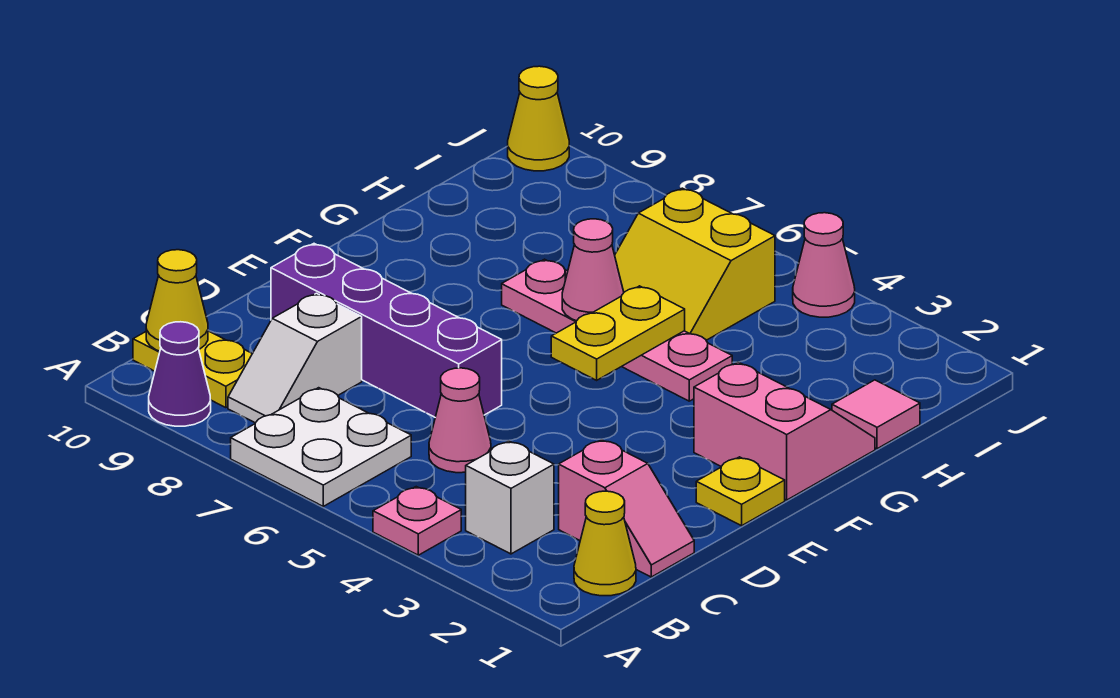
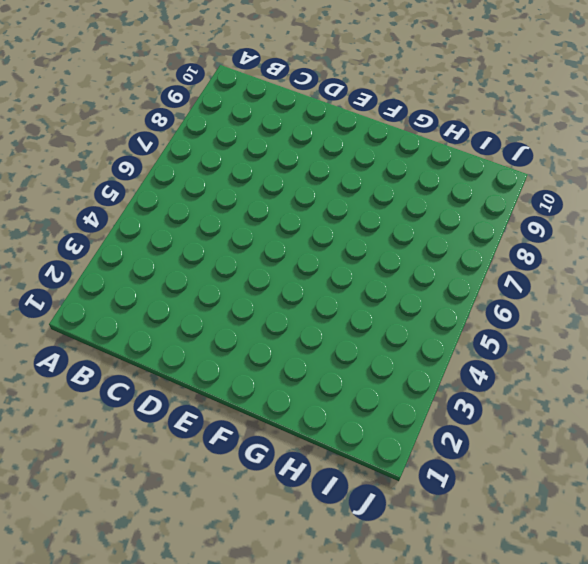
none -> pink 1x1 plate [373,487,461,555]
none -> white 2x2 plate [231,388,411,506]
none -> purple 1x1 cone [149,322,211,426]

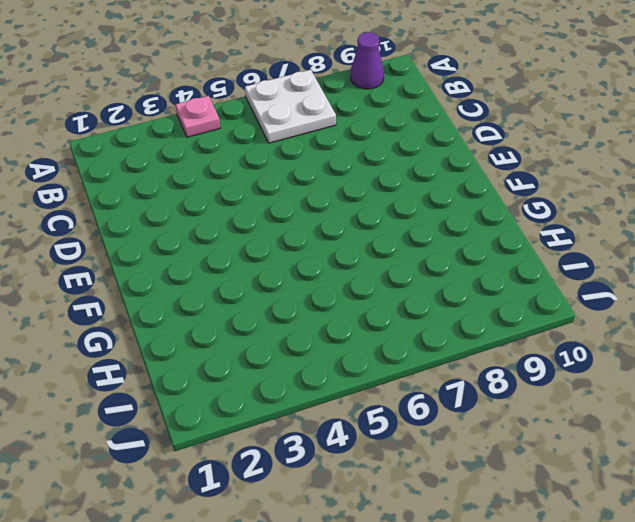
none -> yellow 1x1 cone [574,491,636,596]
none -> white 1x1 brick [466,441,554,554]
none -> white 1x2 slope [228,293,362,423]

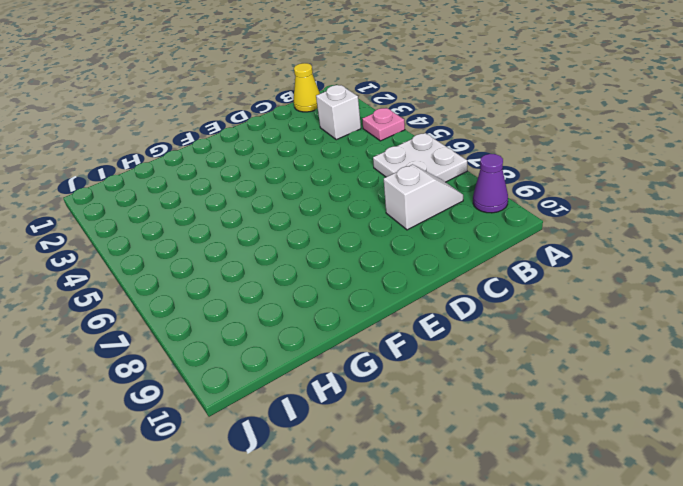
none -> yellow 1x2 plate [133,331,252,408]
none -> pink 1x2 slope [559,440,694,577]
none -> pink 1x1 cone [429,368,491,473]

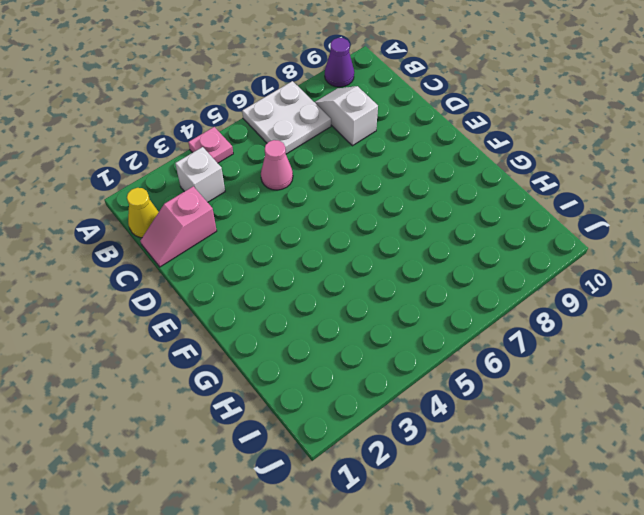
none -> yellow 1x2 plate [133,331,252,408]
none -> purple 1x4 brick [271,244,502,417]
none -> yellow 1x1 plate [696,457,785,526]

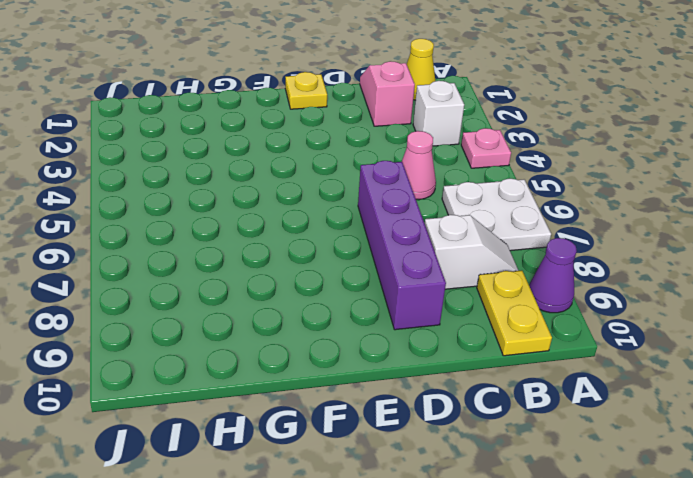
none -> pink 2x2 slope [694,362,875,500]
none -> pink 1x4 plate [502,259,732,401]
none -> pink 1x1 tile [832,380,920,449]

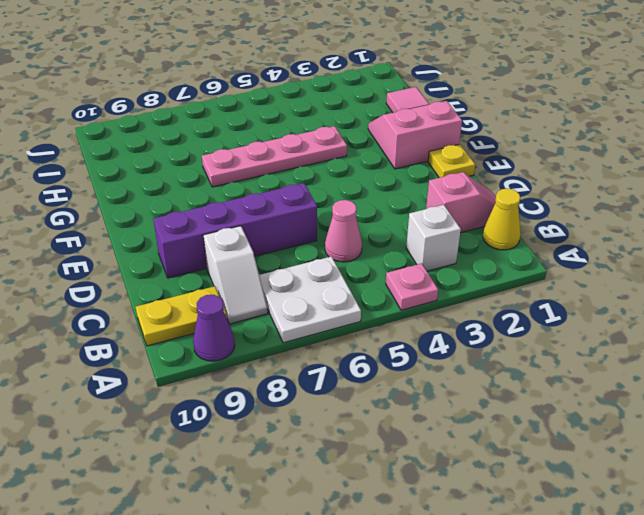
none -> yellow 2x2 slope [615,188,775,340]
none -> pink 1x1 cone [793,213,855,317]
none -> yellow 1x1 cone [508,66,569,171]

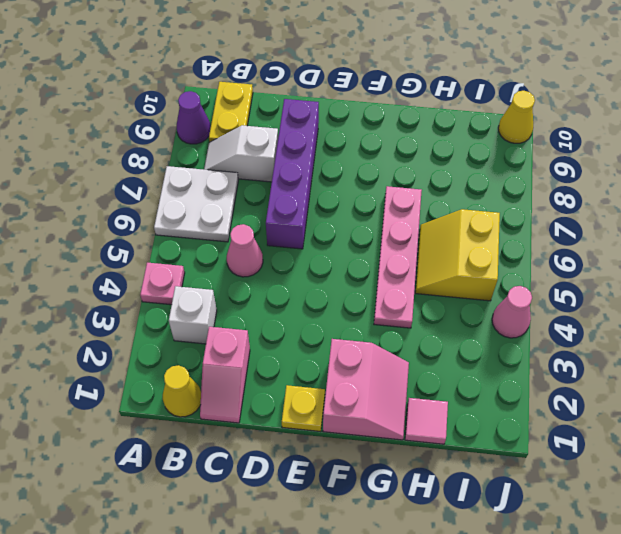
none -> yellow 1x1 cone [146,250,208,351]
none -> yellow 1x2 plate [551,286,685,380]
none -> pink 1x1 cone [562,219,624,321]

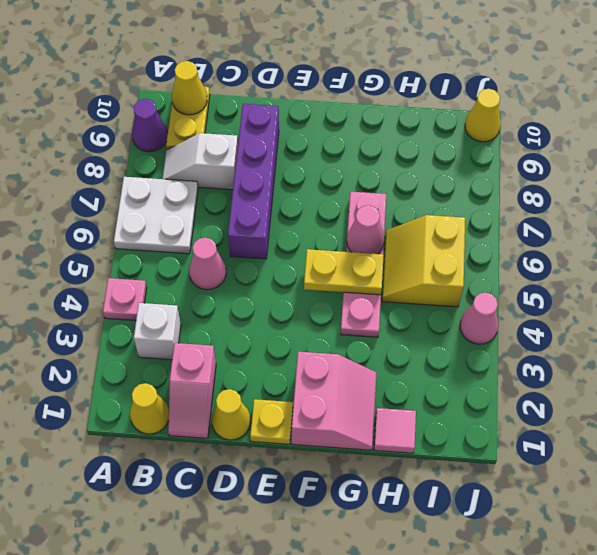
yellow 1x1 cone [212,389,251,440] -> none

